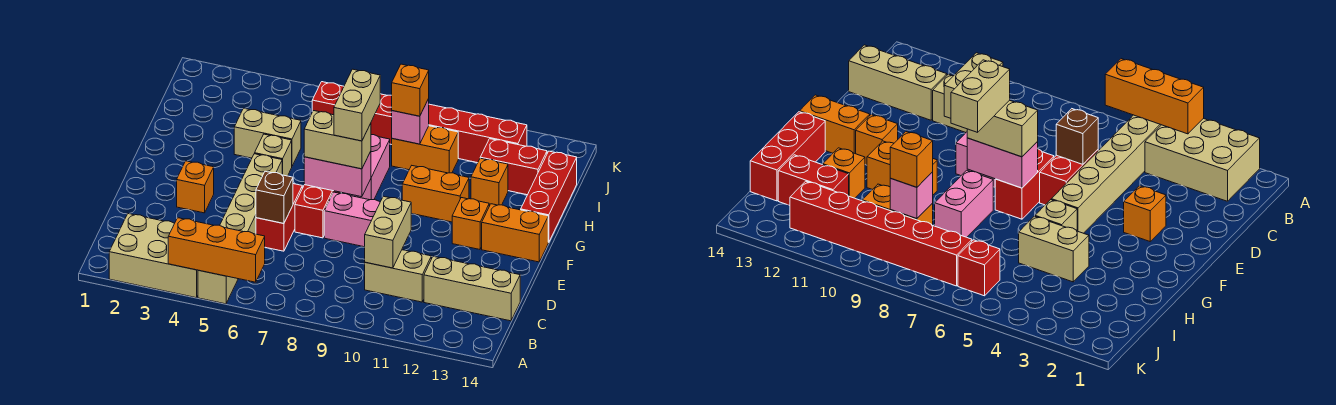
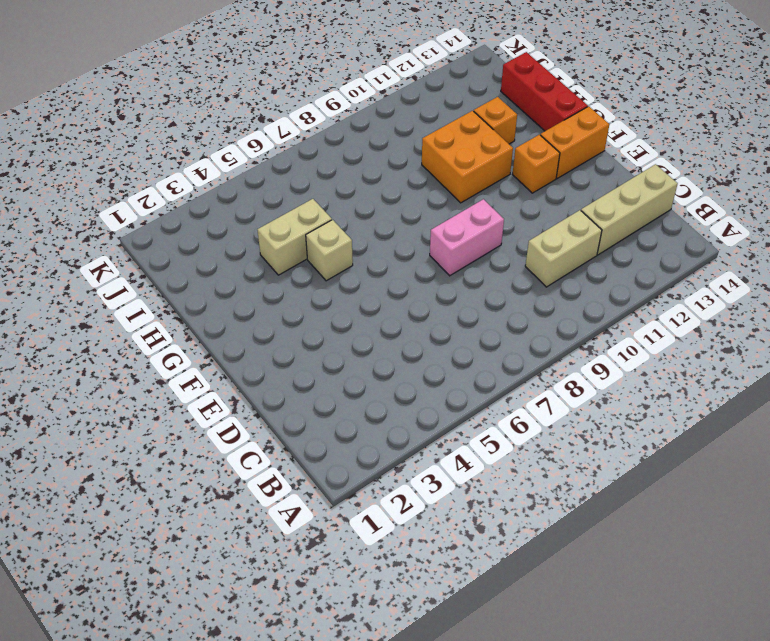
orange 2x2 brick [422,111,513,203] -> orange 1x2 brick [402,166,469,222]
none -> tan 2x3 brick [109,214,198,298]
none -> tan 1x6 brick [198,154,282,304]
none -> red 1x2 brick [256,184,302,251]

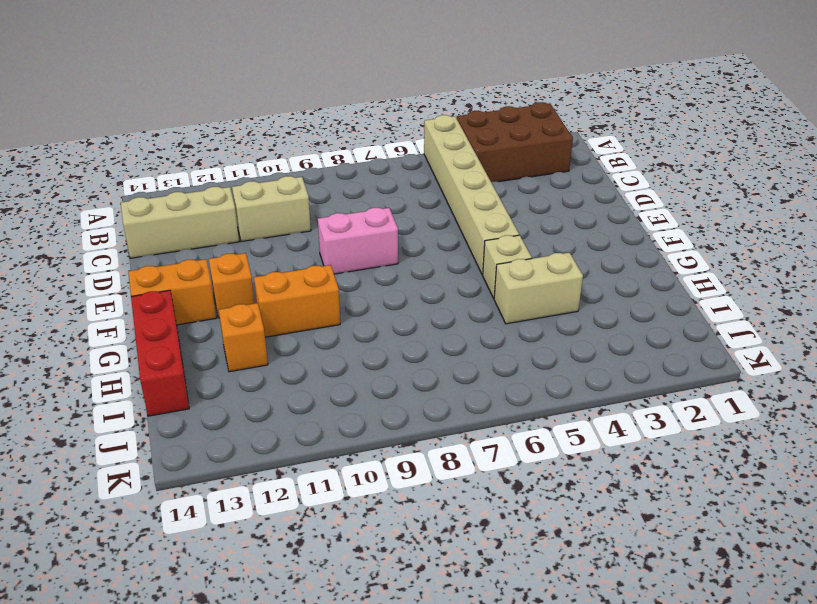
brown 2x3 brick [457,102,573,182] -> tan 2x3 brick [109,214,198,298]
none -> red 1x2 brick [256,184,302,251]
none -> orange 1x1 brick [177,161,214,213]
none -> red 1x2 brick [295,185,341,238]

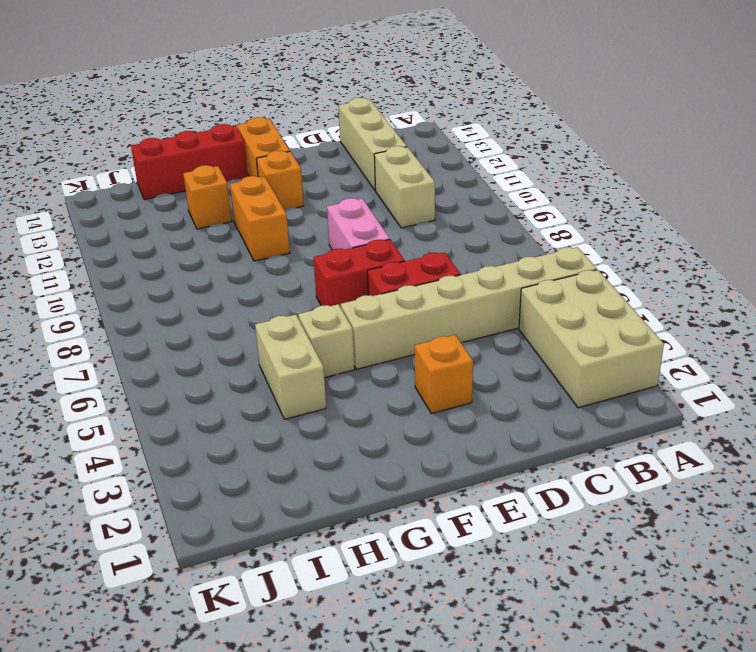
none -> pink 1x2 brick [344,135,390,200]
none -> orange 1x2 brick [392,126,458,173]
none -> red 1x2 brick [480,139,547,195]

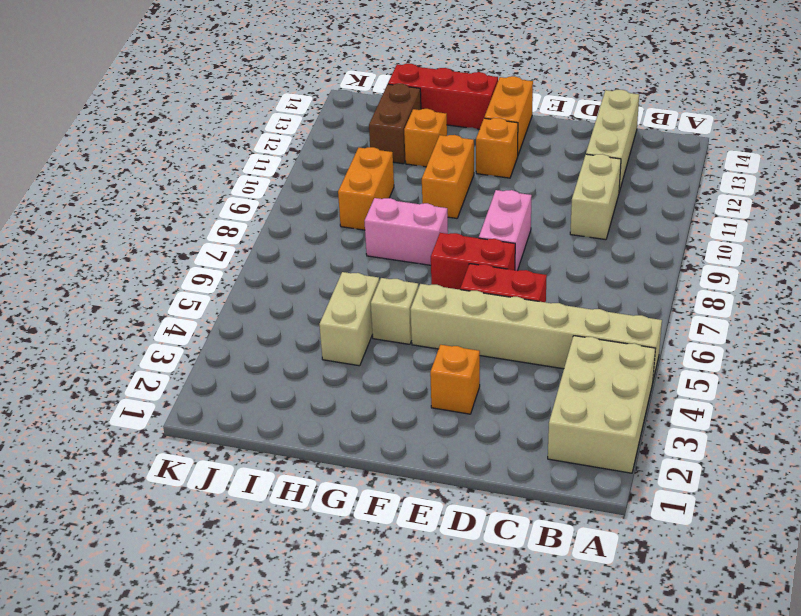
brown 1x2 brick [369,84,421,164] -> red 1x2 brick [480,139,547,195]
none -> red 1x1 brick [312,82,344,115]
none -> red 1x6 brick [371,94,527,163]
none -> orange 1x3 brick [168,218,265,282]

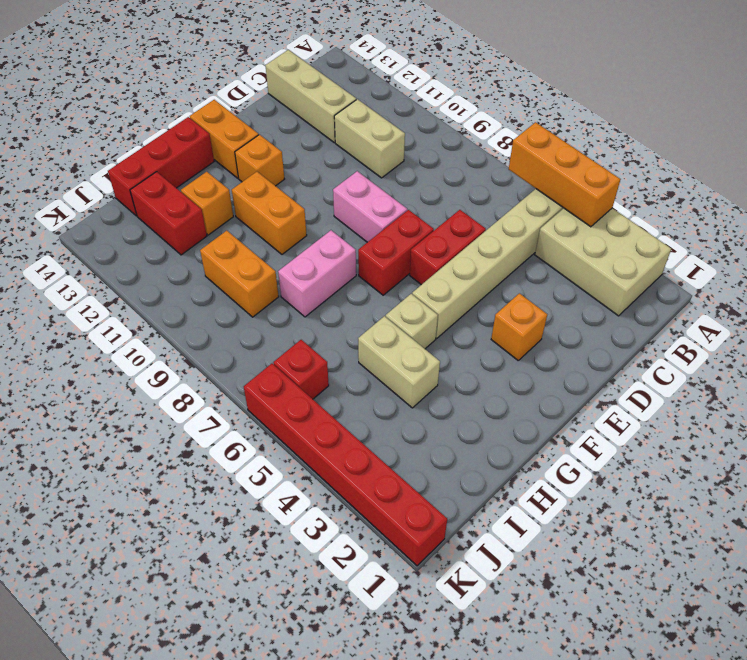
red 1x6 brick [244,364,447,566] -> red 1x6 brick moved to [371,94,527,163]
none -> tan 1x2 brick [365,196,411,268]
none -> brown 1x1 brick [256,171,293,223]
none -> pink 1x2 brick [304,151,371,197]

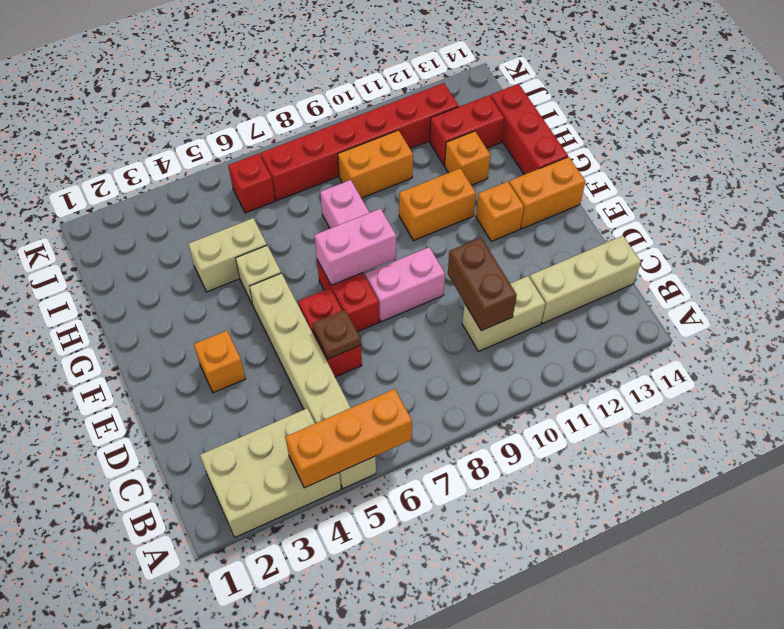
brown 1x2 brick [448,238,517,331] -> tan 1x2 brick [365,196,411,268]
brown 1x1 plate [312,310,361,359] -> brown 1x1 brick [256,171,293,223]
none -> pink 1x1 brick [392,99,429,144]
none -> tan 1x2 brick [304,111,371,169]
none -> orange 1x1 brick [392,64,429,116]

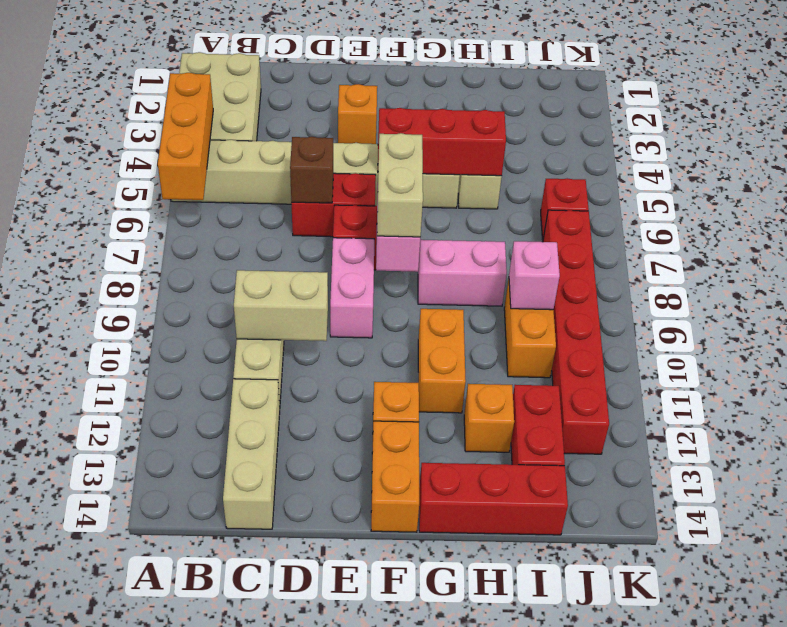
red 1x3 brick [378,108,506,176] -> none
none -> orange 1x1 brick [392,64,429,116]
none -> tan 1x2 brick [334,69,380,141]

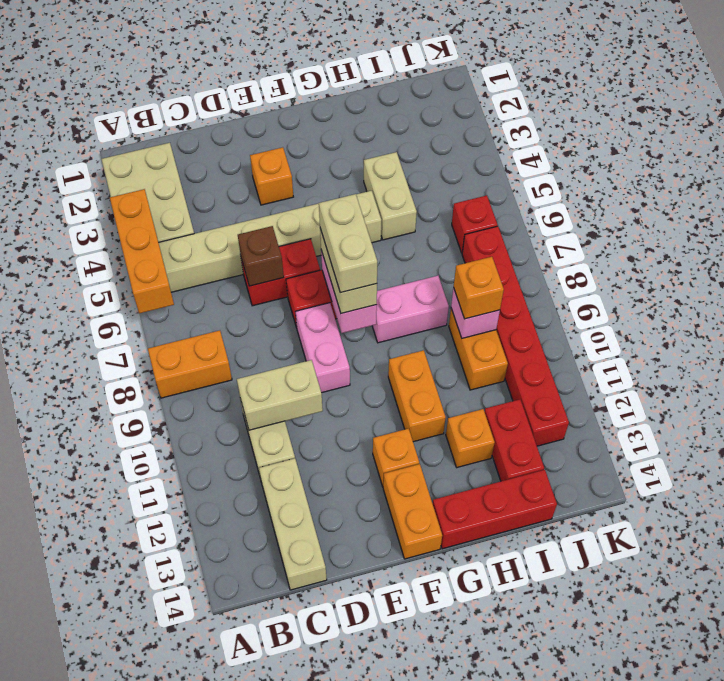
orange 1x2 brick [148,330,232,398] -> none
tan 1x2 brick [319,194,377,293] -> tan 1x2 brick turned to [334,69,380,141]

